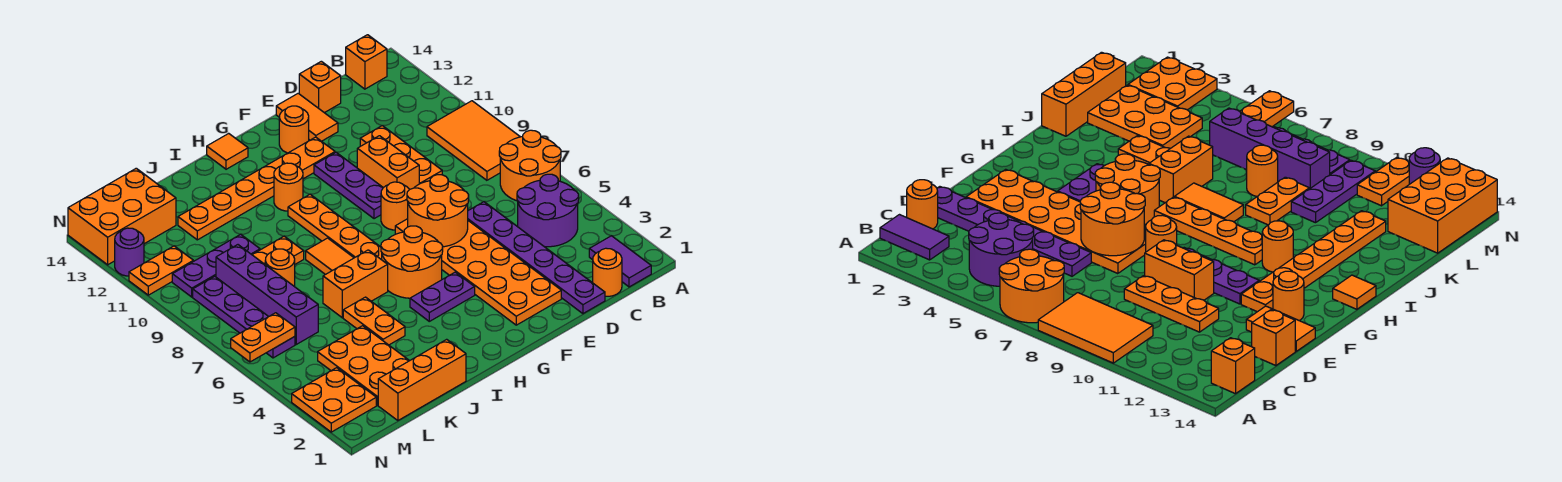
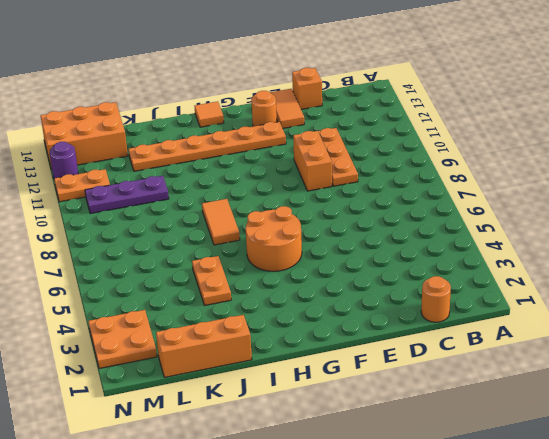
none -> orange 2x2 round brick [499,130,561,201]
none -> orange 2x3 tile [427,101,520,180]
none -> purple 1x2 tile [589,236,651,287]
none -> purple 2x2 round brick [517,174,579,247]

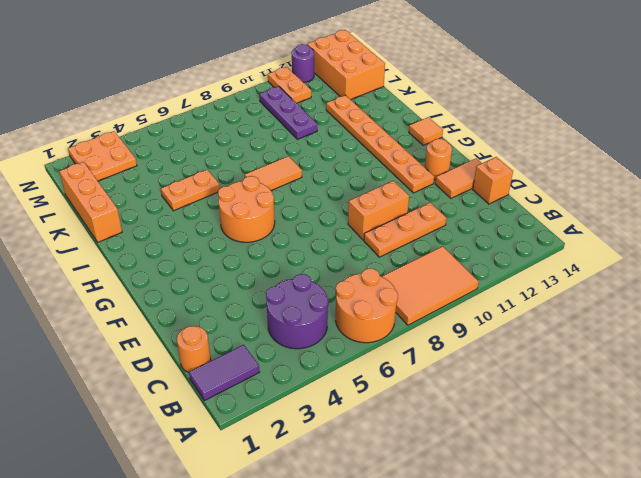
none -> orange 1x1 brick [346,35,387,89]
none -> purple 1x6 plate [468,202,605,314]
none -> orange 2x6 plate [395,219,561,325]
none -> orange 1x1 round brick [381,182,409,230]

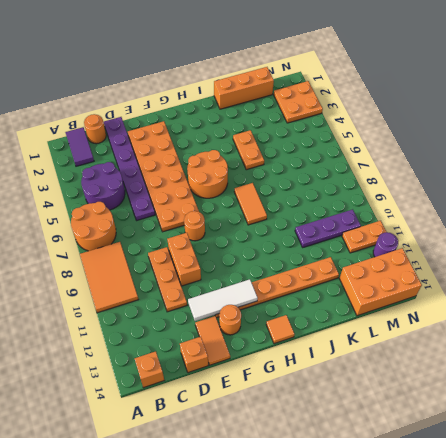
white 1x3 tile [188,279,258,321] -> none
none -> purple 1x3 plate [314,153,383,219]
none -> purple 1x2 plate [410,272,475,321]
none -> orange 1x4 plate [288,194,382,259]
none -> orange 1x1 round brick [274,163,303,211]

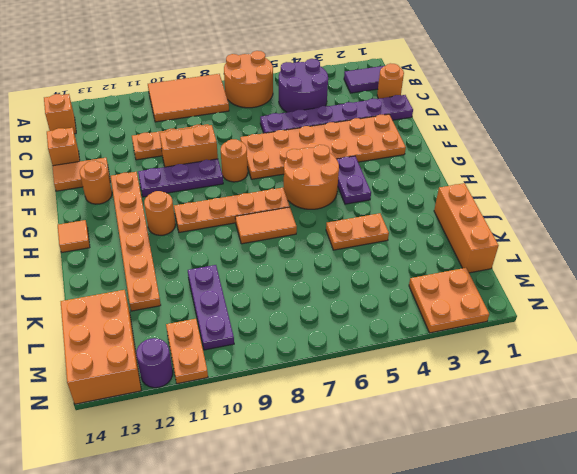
none -> orange 1x2 brick [323,250,388,318]
none -> orange 1x2 plate [253,236,304,264]
none -> orange 2x3 plate [318,326,409,405]
none -> orange 1x1 round brick [265,249,295,287]

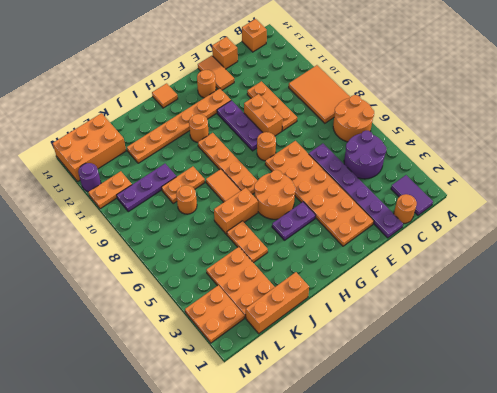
none -> purple 1x4 brick [216,245,318,344]
none -> purple 1x4 plate [193,276,295,358]
none -> orange 2x2 round brick [407,175,469,247]
none -> orange 1x2 plate [231,313,295,362]

